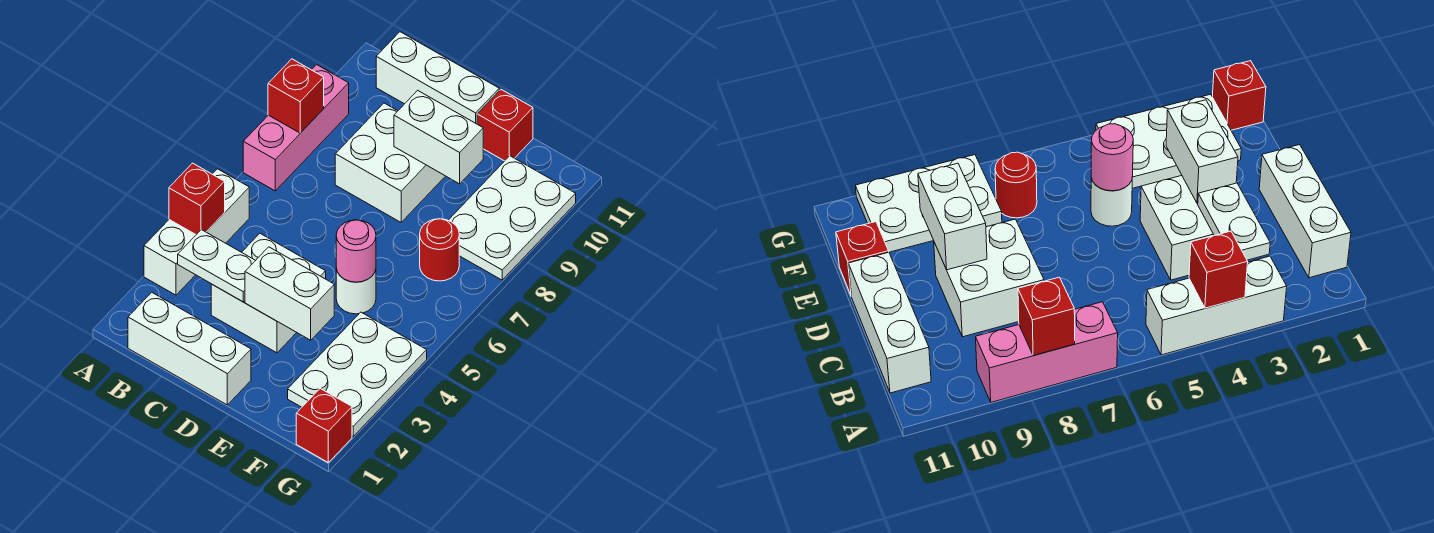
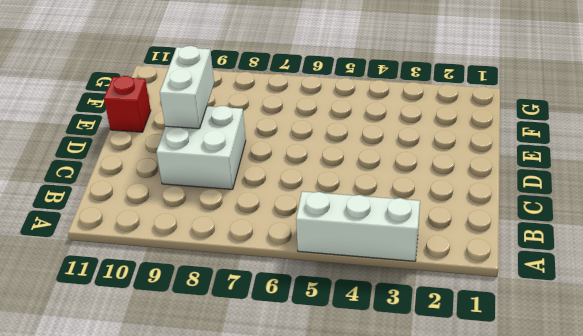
none -> pink 1x3 brick [243,65,349,191]
none -> white 1x3 brick [128,292,251,405]
none -> white 1x3 brick [376,32,499,124]

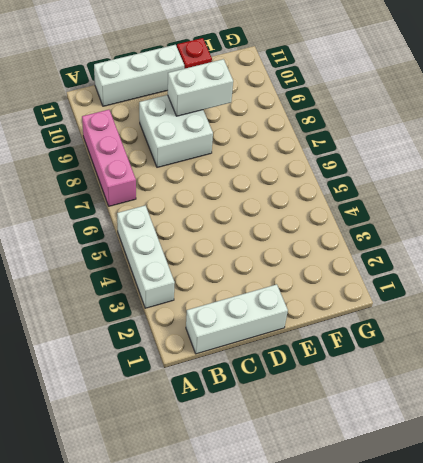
none -> white 2x2 brick [211,234,326,353]
none -> white 1x1 round brick [336,268,376,314]
none -> white 2x3 plate [288,312,427,436]

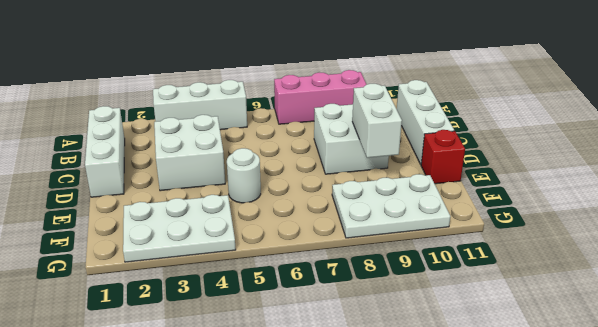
none -> red 1x1 round brick [420,219,459,281]
none -> red 1x1 brick [296,389,352,462]
none -> red 1x1 brick [169,163,225,235]

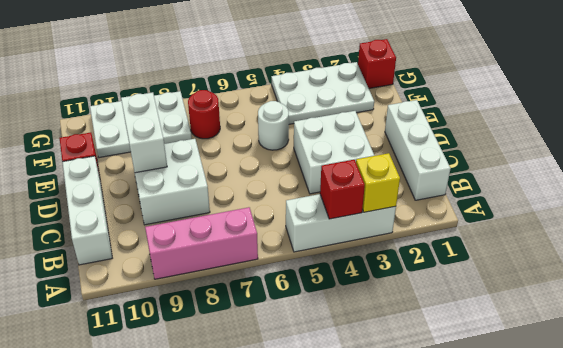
yellow 1x1 brick [356,153,400,212] -> none
none -> red 1x1 brick [268,59,324,133]
none -> white 1x2 plate [178,230,256,302]
none -> white 1x2 brick [245,247,334,340]

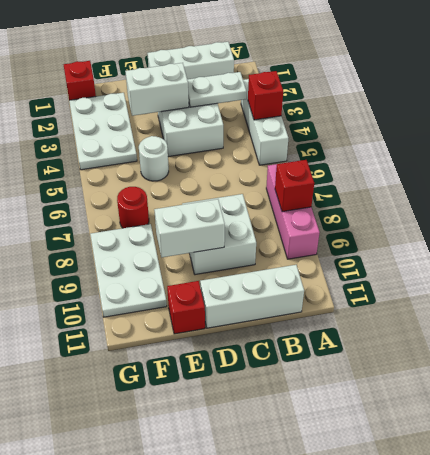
none -> pink 1x1 round brick [336,220,376,282]

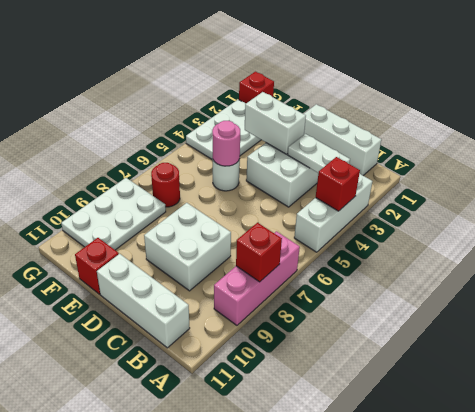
none -> white 1x2 brick [394,90,483,184]

